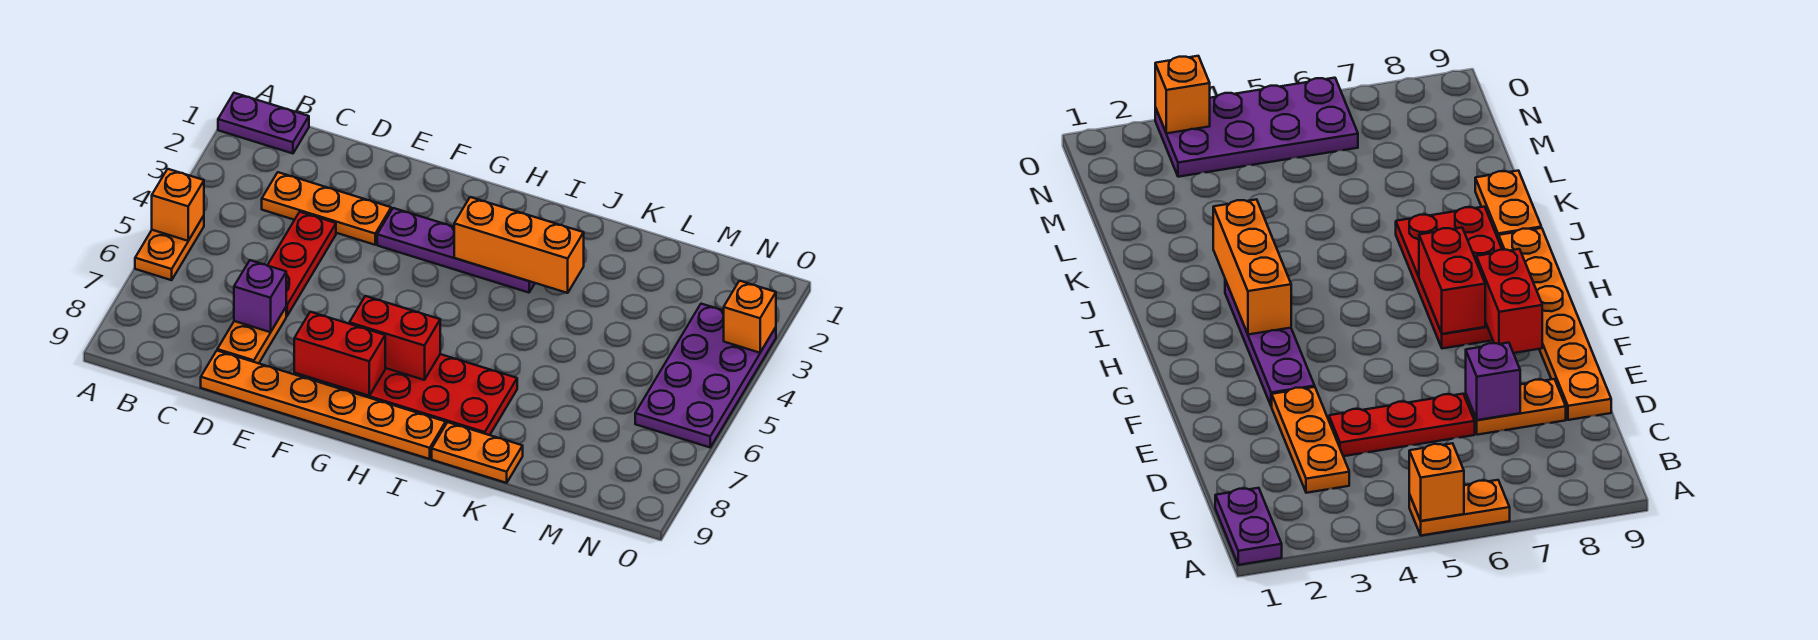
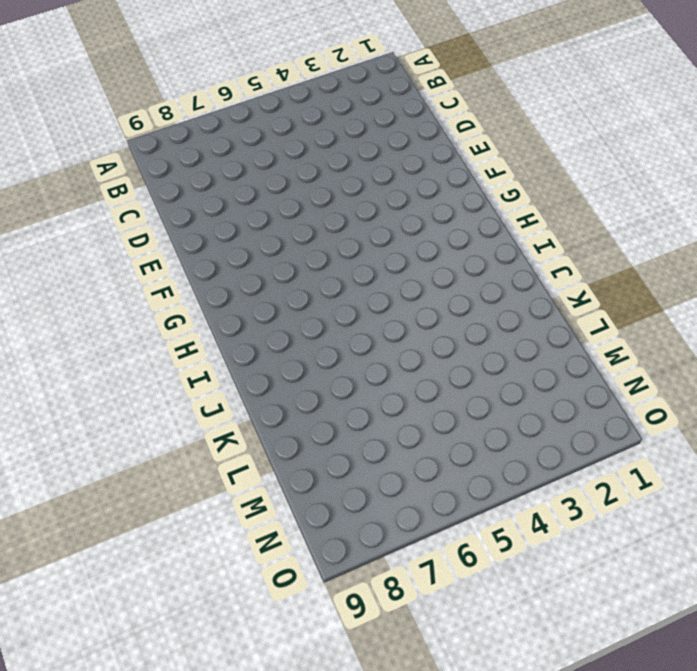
none -> purple 1x2 plate [218,93,309,153]
none -> orange 1x2 plate [135,216,204,280]
none -> orange 1x3 plate [262,172,391,245]

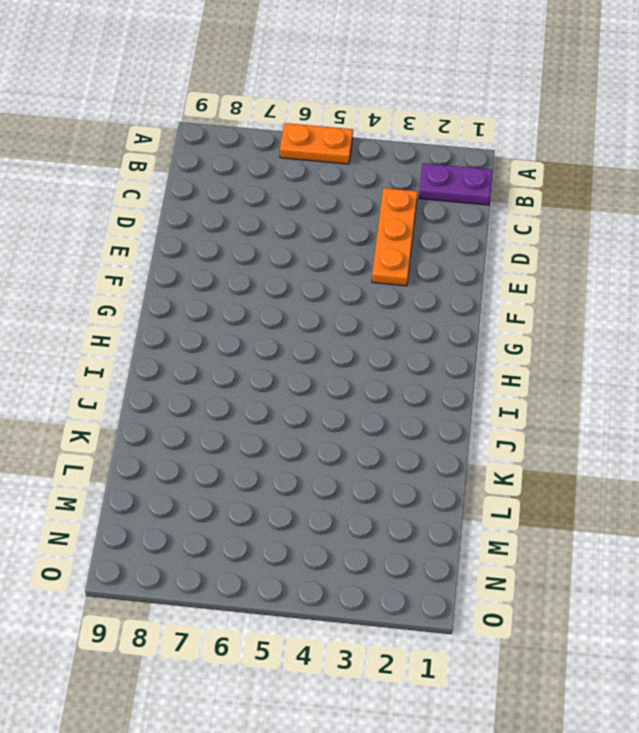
purple 1x2 plate [419,163,492,205] -> purple 1x2 plate turned to [218,93,309,153]
none -> red 1x3 plate [267,212,336,316]
none -> orange 1x2 plate [217,308,286,363]
none -> orange 1x6 plate [201,351,446,459]

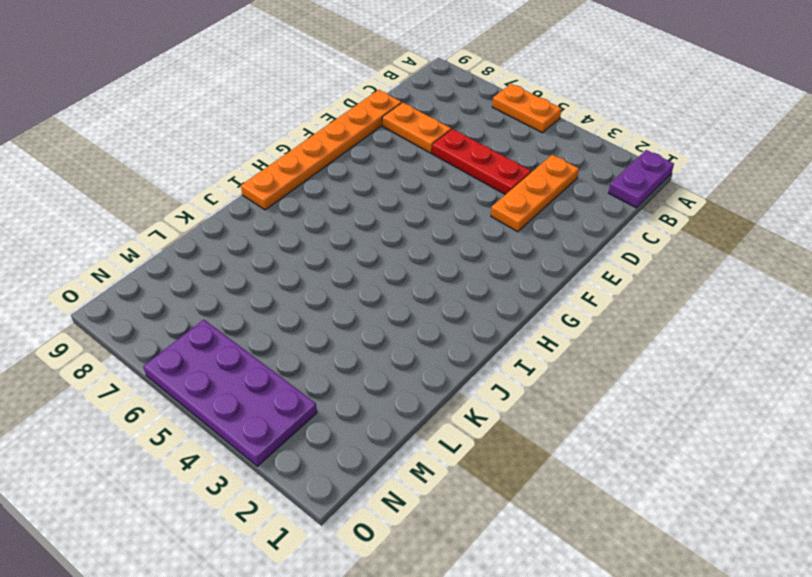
none -> purple 1x4 plate [377,208,535,293]
none -> red 2x4 plate [333,354,517,435]
none -> orange 1x2 plate [432,422,523,483]

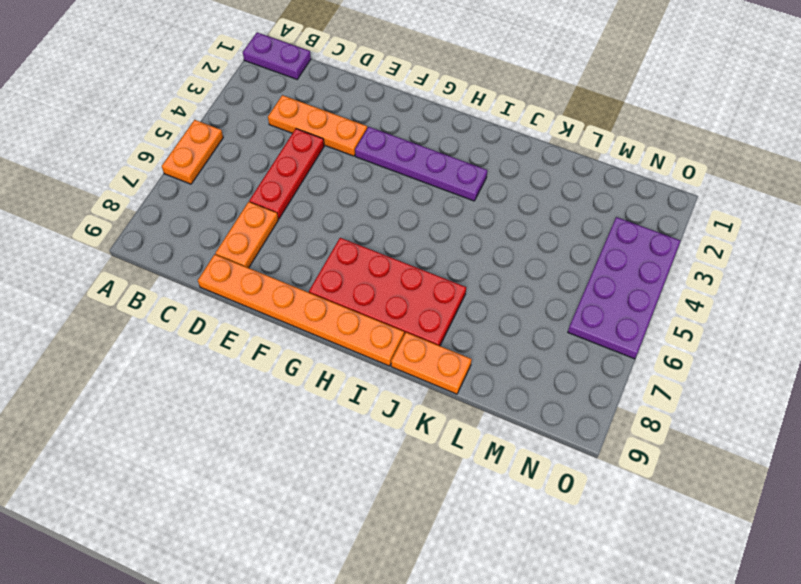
none -> orange 1x1 brick [152,169,204,241]
none -> purple 1x1 brick [234,260,286,332]
none -> red 1x2 brick [294,312,385,396]

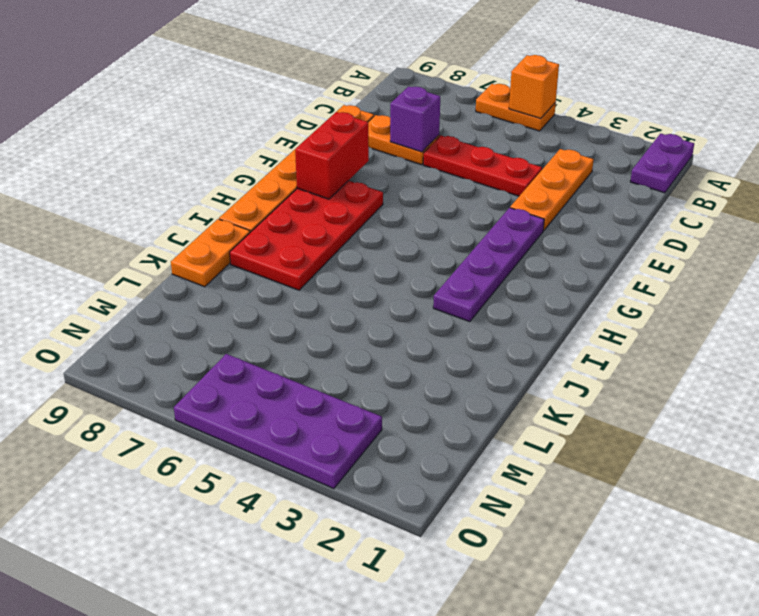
none -> red 1x2 brick [349,296,440,380]
none -> orange 1x3 brick [454,197,584,293]
none -> orange 1x1 brick [724,281,776,353]

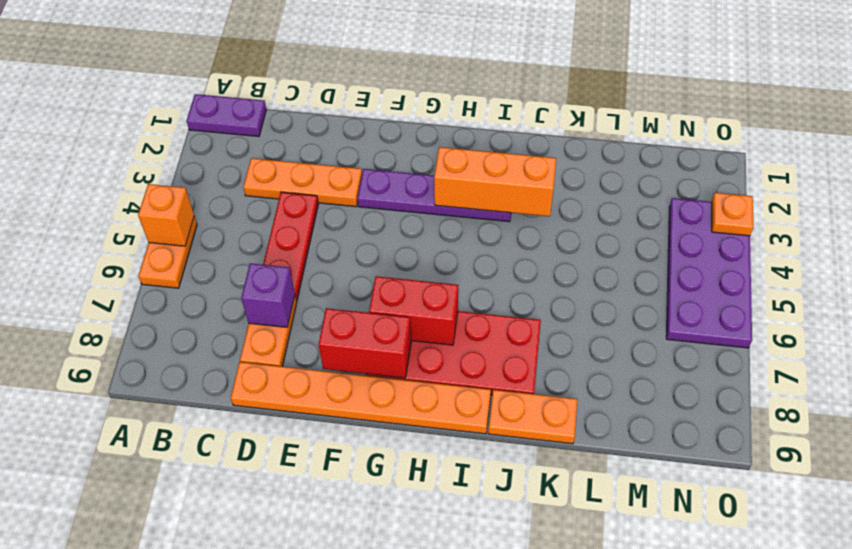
orange 1x1 plate [712,193,753,236] -> orange 1x1 brick [724,281,776,353]

